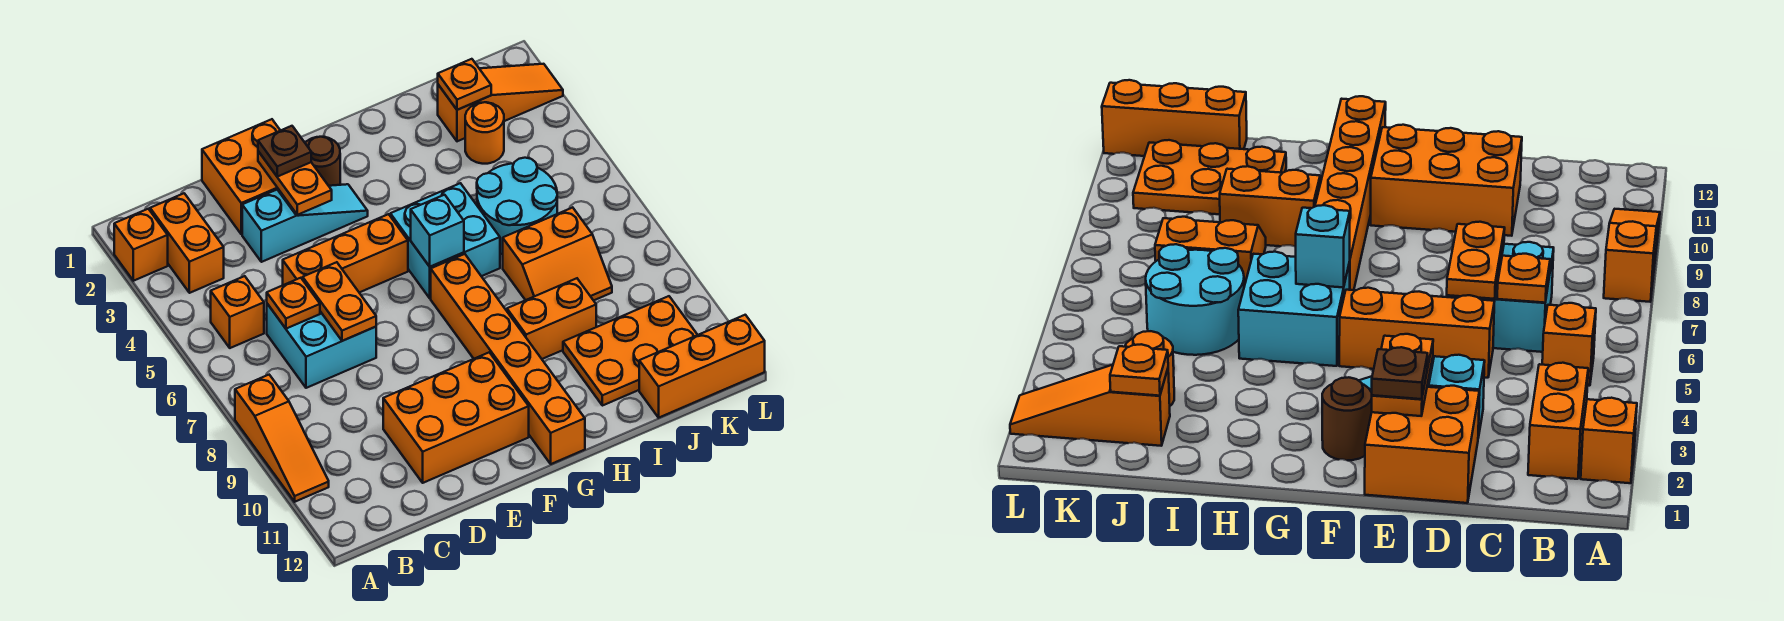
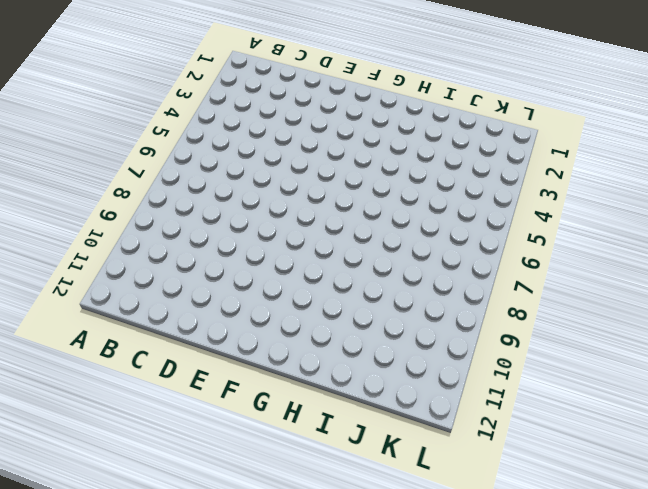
none -> orange 1x1 brick [114,209,168,281]
none -> orange 1x3 slope [235,375,329,502]
none -> orange 1x2 brick [150,193,224,293]

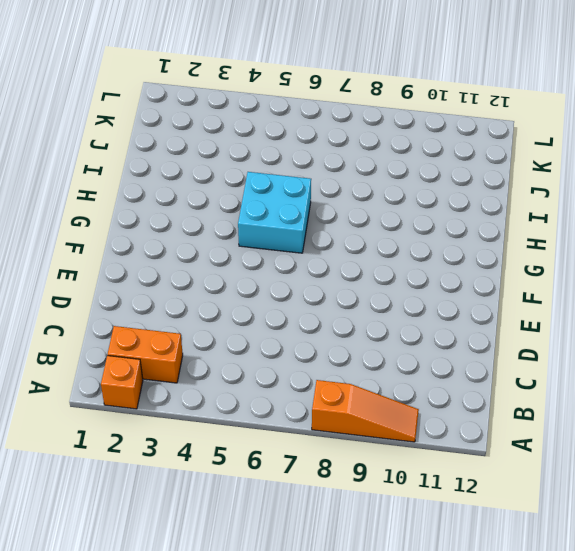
none -> orange 1x1 brick [211,276,264,348]
none -> cyan 2x2 brick [267,304,376,388]
none -> orange 2x2 brick [202,119,280,234]

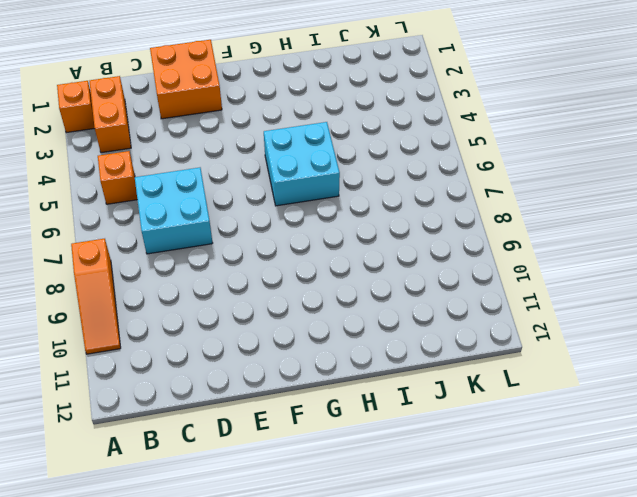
none -> cyan 1x3 slope [242,184,368,262]
none -> orange 1x3 brick [283,214,408,293]
none -> orange 2x3 brick [383,352,529,483]

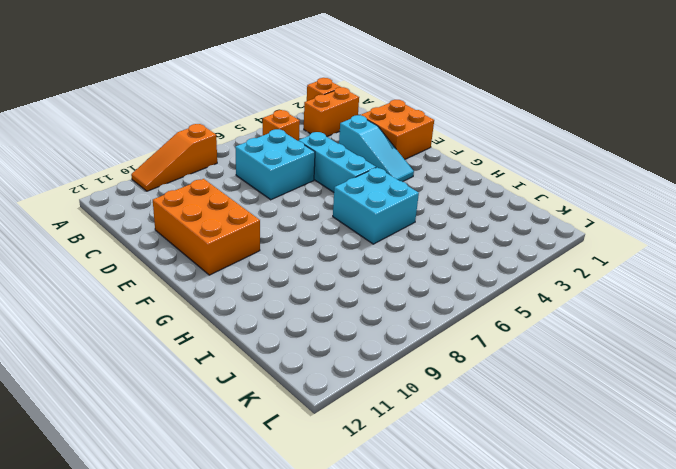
cyan 1x3 brick [298,132,376,192] -> orange 1x3 brick [283,214,408,293]
none -> brown 1x1 round brick [305,137,340,186]
none -> orange 1x6 brick [431,254,585,464]
none -> orange 1x2 brick [507,278,596,359]

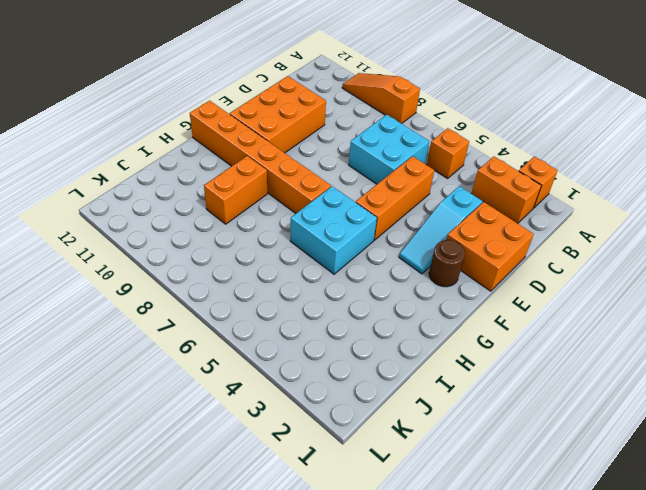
none -> cyan 2x2 round brick [477,158,557,254]
none -> orange 2x2 slope [503,207,612,301]
none -> orange 2x3 plate [563,296,697,406]

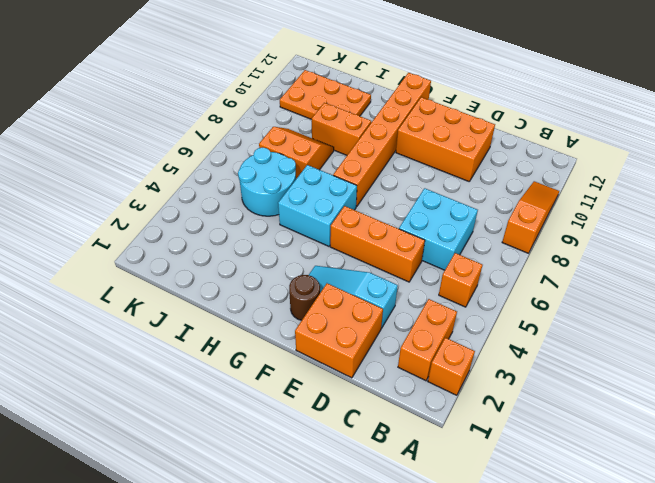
none -> orange 1x3 slope [438,64,563,141]
none -> orange 1x1 round brick [465,102,504,164]
none -> orange 1x3 brick [639,315,765,418]

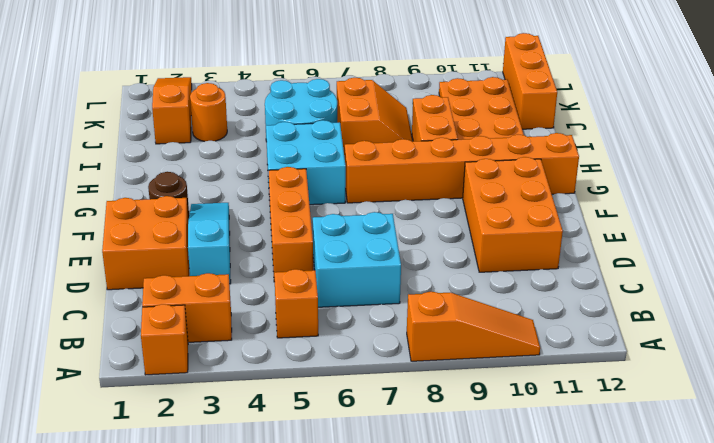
none -> orange 1x1 plate [267,278,320,329]
none -> orange 1x2 plate [303,262,376,341]
none -> orange 1x2 plate [258,151,332,215]

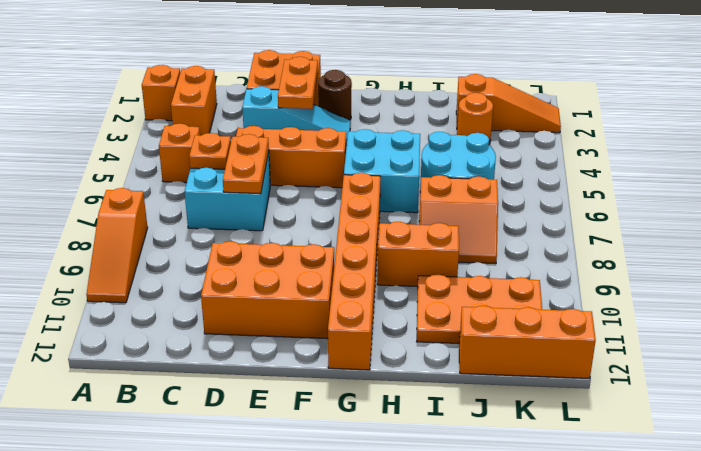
none -> cyan 1x1 brick [411,195,464,267]
none -> orange 1x1 plate [438,59,491,110]
none -> brown 1x1 plate [258,126,311,177]

